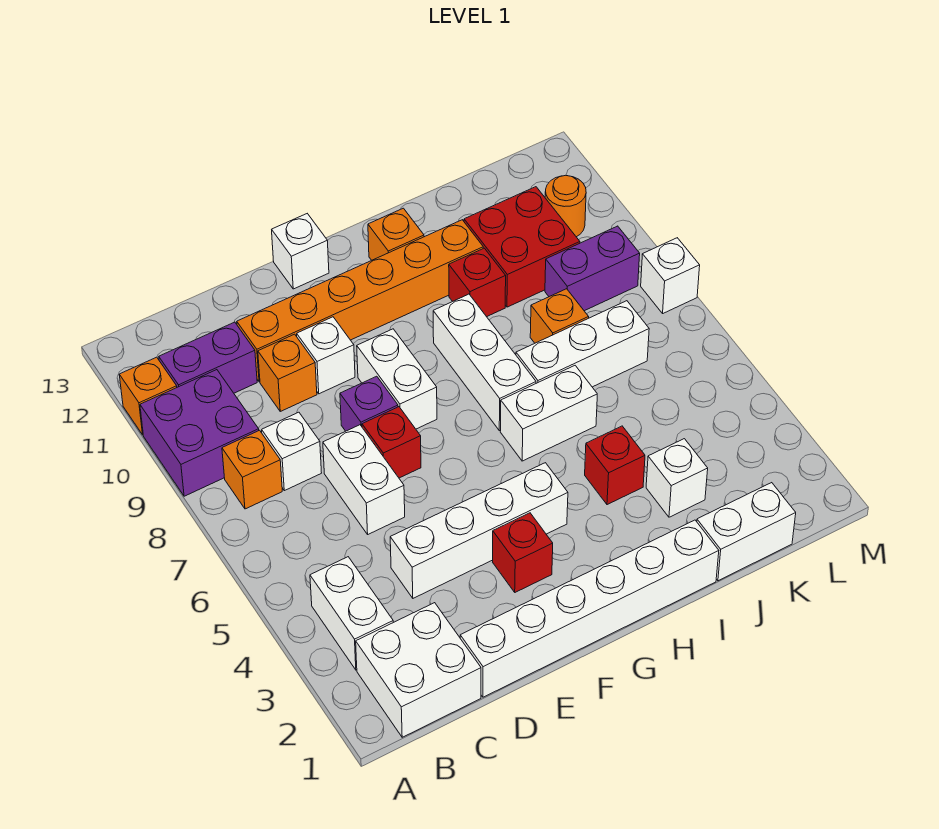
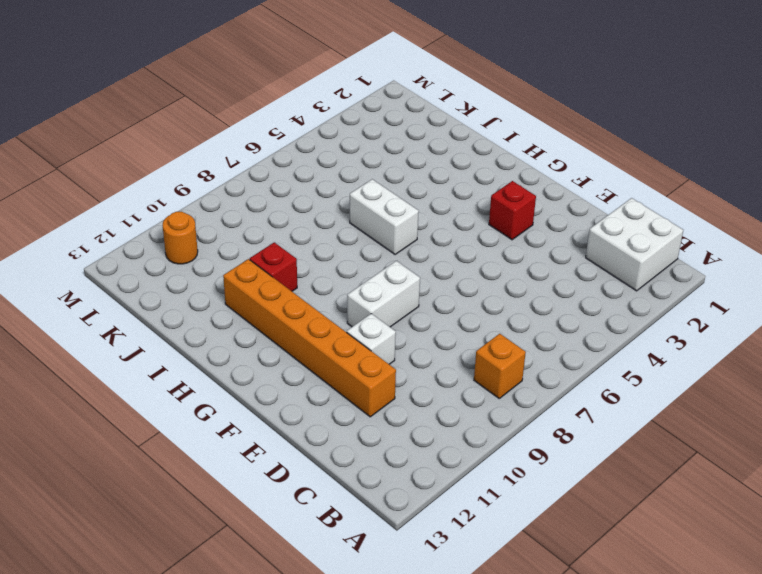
none -> purple 2x2 brick [140,370,259,496]
none -> orange 1x1 brick [119,357,177,435]
none -> white 1x2 brick [310,557,393,670]
none -> purple 1x2 brick [159,322,257,393]

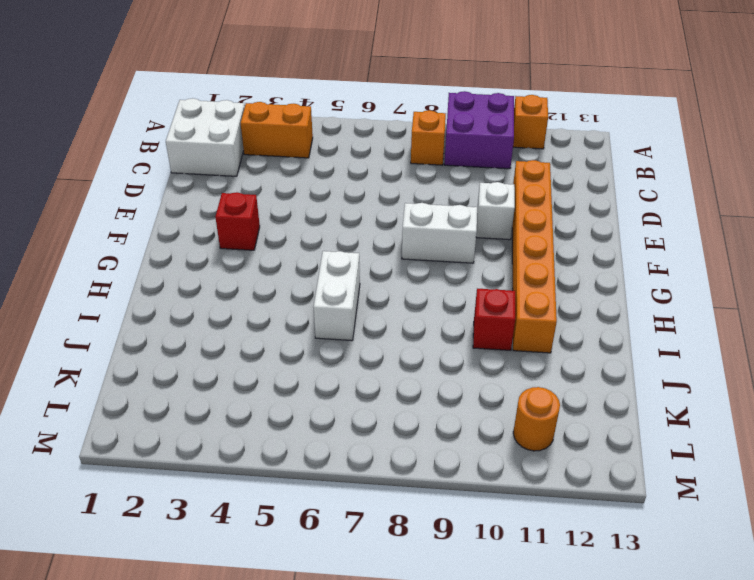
orange 1x2 brick [241,102,313,158] -> white 1x2 brick [310,557,393,670]
none -> purple 1x2 brick [159,322,257,393]
none -> white 1x1 brick [262,412,321,491]
none -> white 1x6 brick [460,520,719,697]
none -> white 1x4 brick [390,463,568,598]

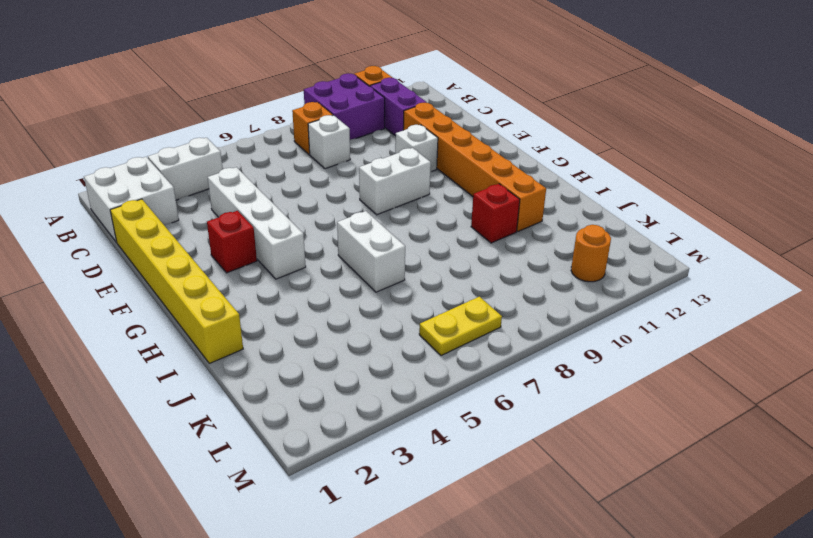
yellow 1x6 brick [110,199,243,363] -> white 1x6 brick [460,520,719,697]
yellow 1x2 plate [419,297,502,356] -> none
none -> white 1x2 brick [323,425,405,534]
none -> orange 1x1 brick [258,334,317,411]
none -> red 1x1 brick [362,407,421,478]
none -> purple 1x1 brick [340,376,398,431]

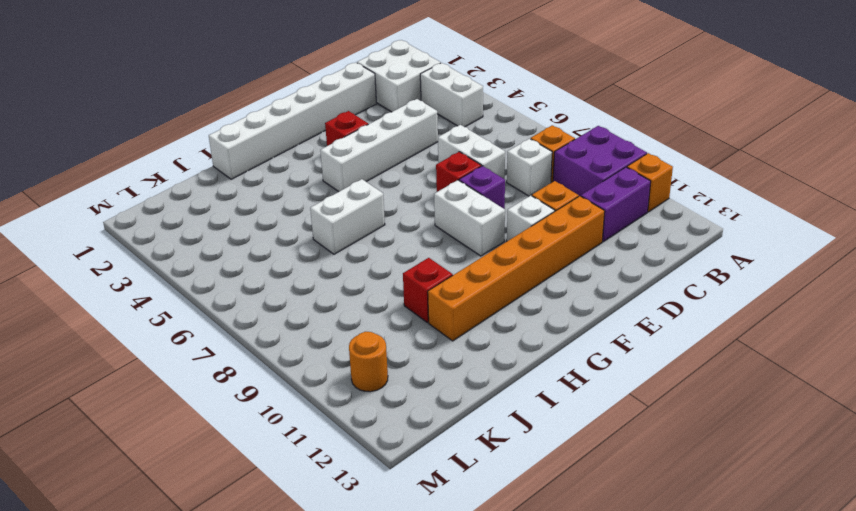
none -> white 1x1 brick [272,214,329,289]
none -> white 1x3 brick [433,294,536,431]
none -> orange 1x1 brick [368,208,424,260]
none -> red 1x1 brick [585,426,645,505]

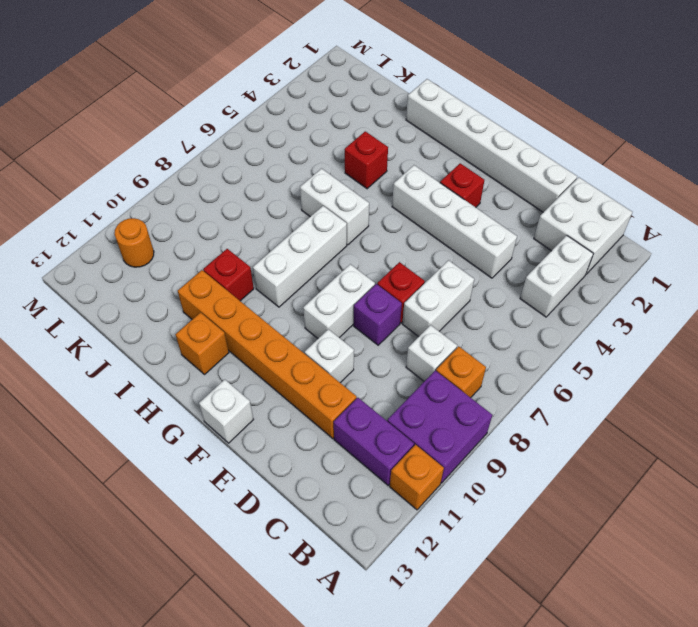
none -> orange 1x1 brick [258,334,317,411]
none -> white 1x3 brick [516,301,649,387]
none -> white 1x2 brick [697,483,796,581]
none -> white 1x1 brick [646,439,708,517]

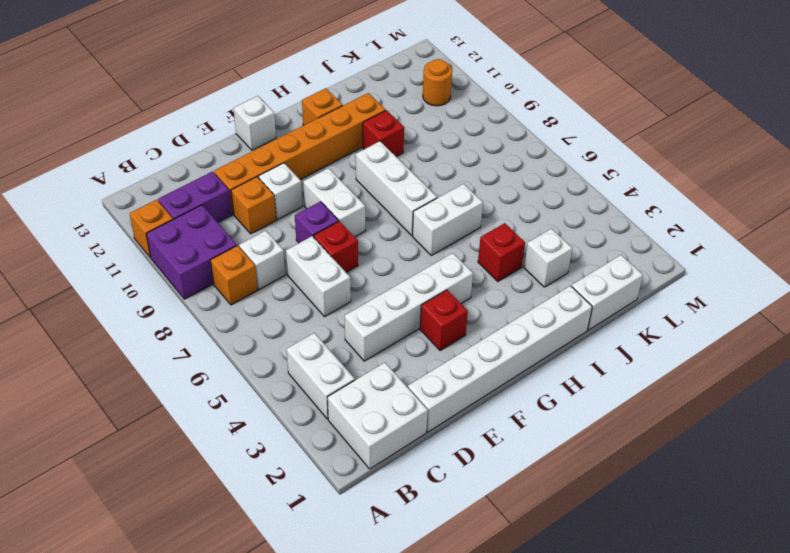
none -> white 1x3 brick [516,301,649,387]
none -> orange 1x1 brick [530,289,589,343]
none -> red 2x2 brick [464,187,580,307]
none -> purple 1x2 brick [545,226,640,311]

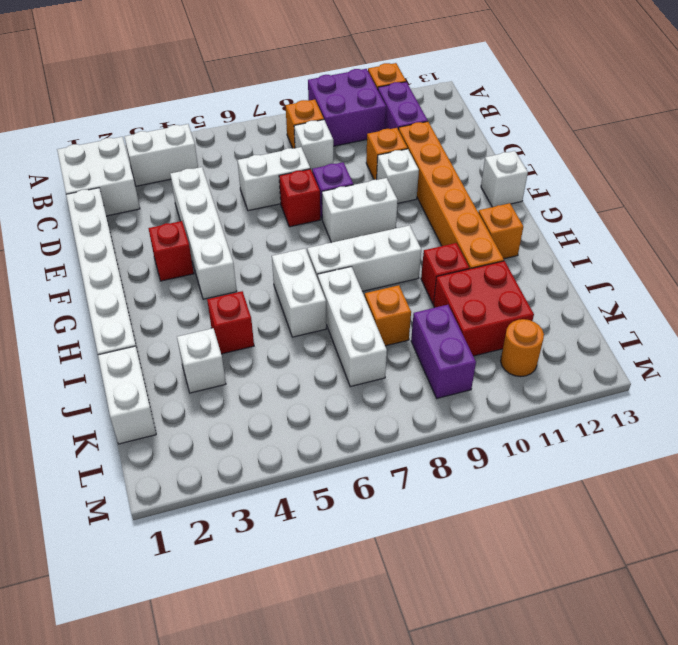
none -> white 1x1 brick [641,238,700,313]

